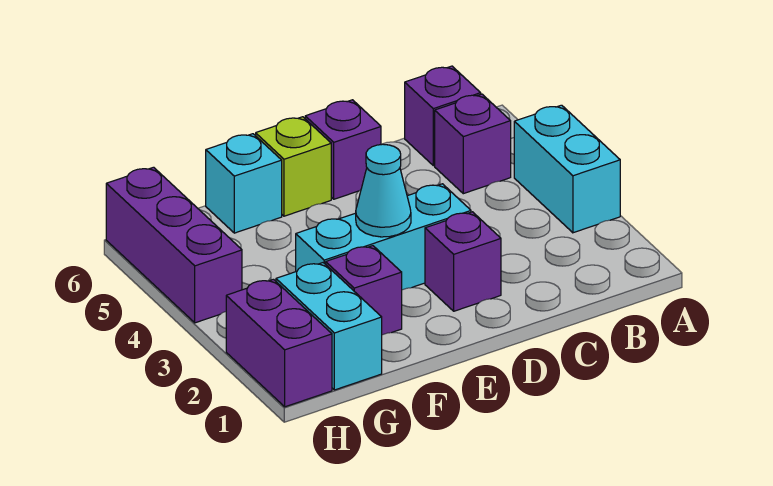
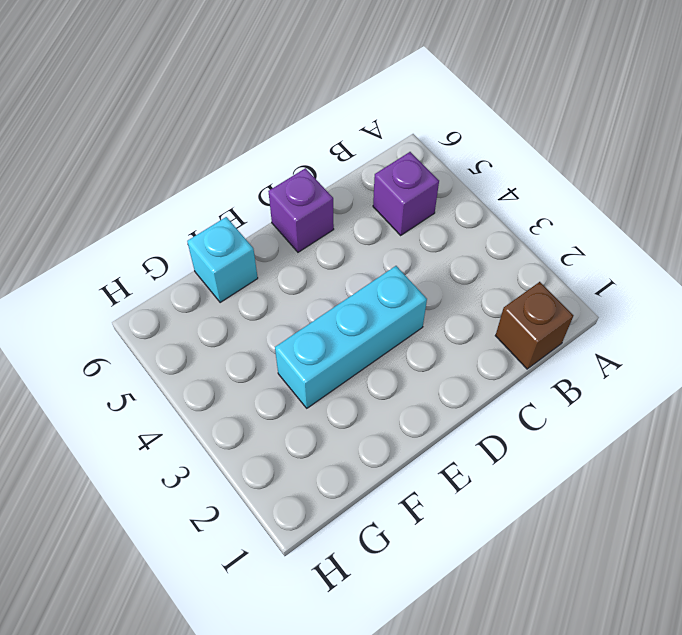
brown 1x1 brick [495,282,574,369] -> none
none -> cyan 1x2 brick [514,105,620,233]
none -> purple 1x1 brick [405,66,481,166]
none -> purple 1x1 brick [425,212,501,311]

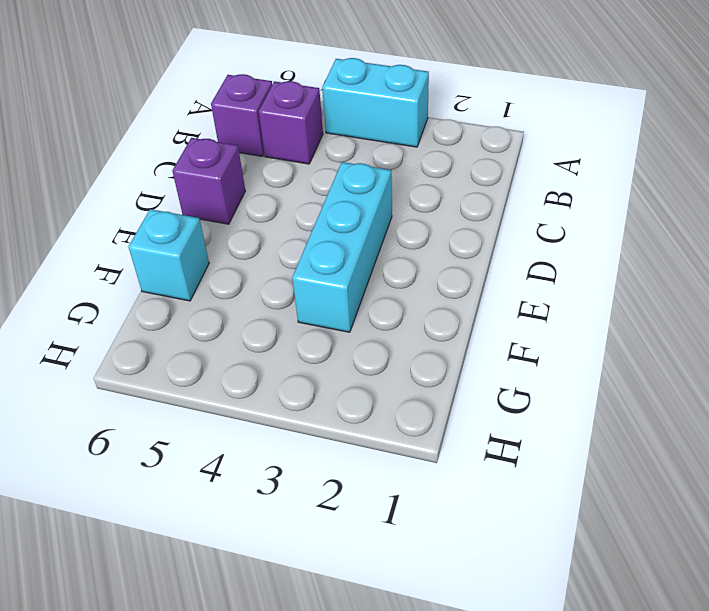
none -> purple 1x1 brick [425,212,501,311]
none -> lime 1x1 brick [256,117,331,216]
none -> purple 1x1 brick [326,246,402,335]

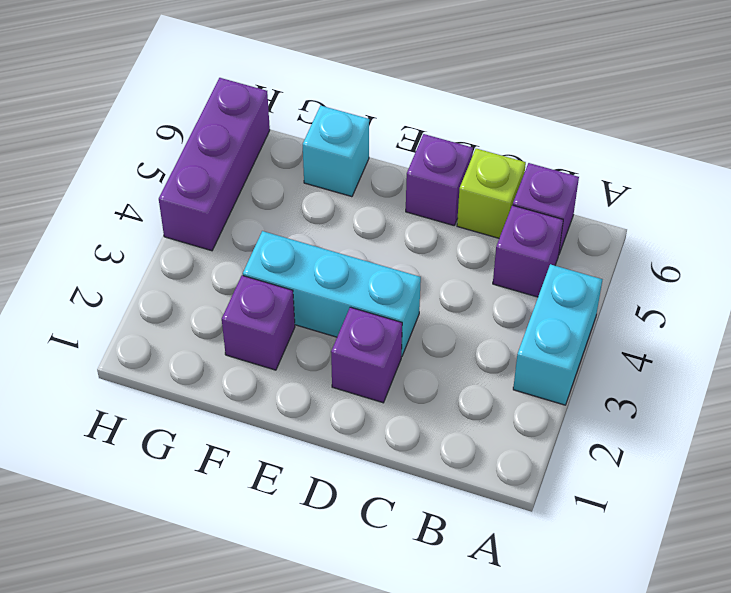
lime 1x1 brick [457,149,526,238] -> lime 1x1 brick moved to [256,117,331,216]
none -> cyan 1x2 brick [276,263,382,390]
none -> purple 1x2 brick [226,279,332,407]
none -> cyan 1x1 cone [356,144,411,237]

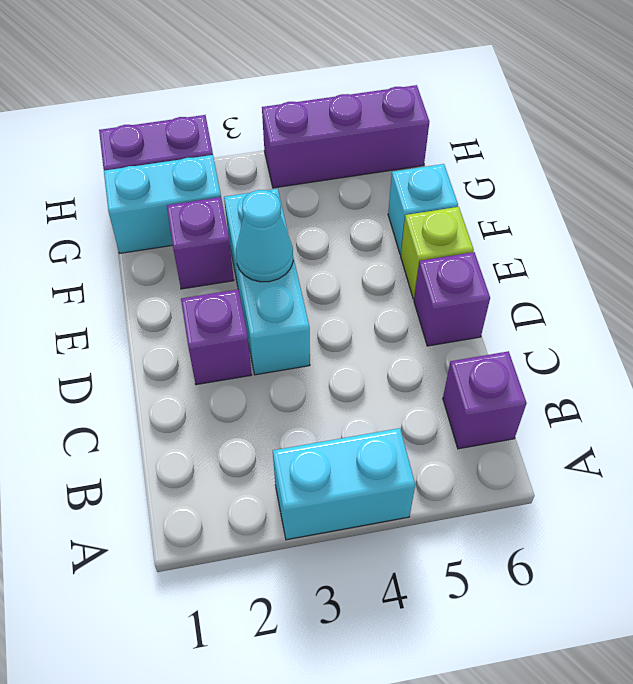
none -> purple 1x1 brick [435,94,511,194]

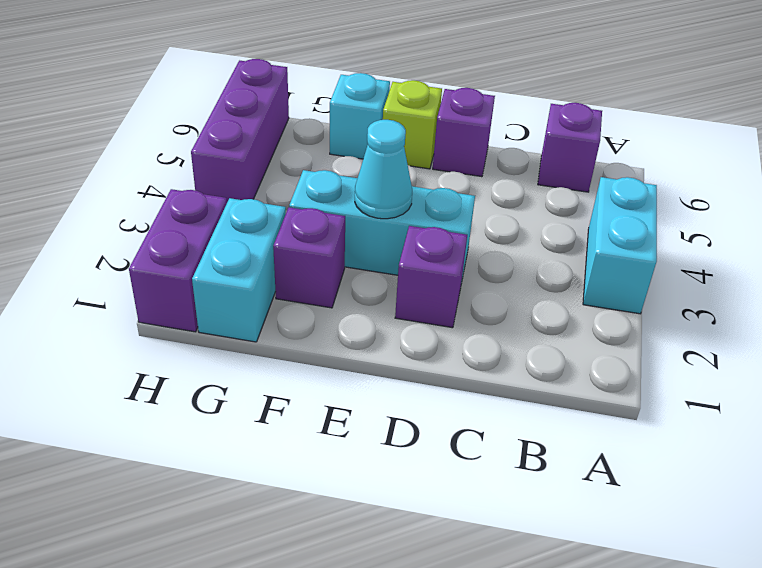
none -> purple 1x1 brick [435,94,511,194]

